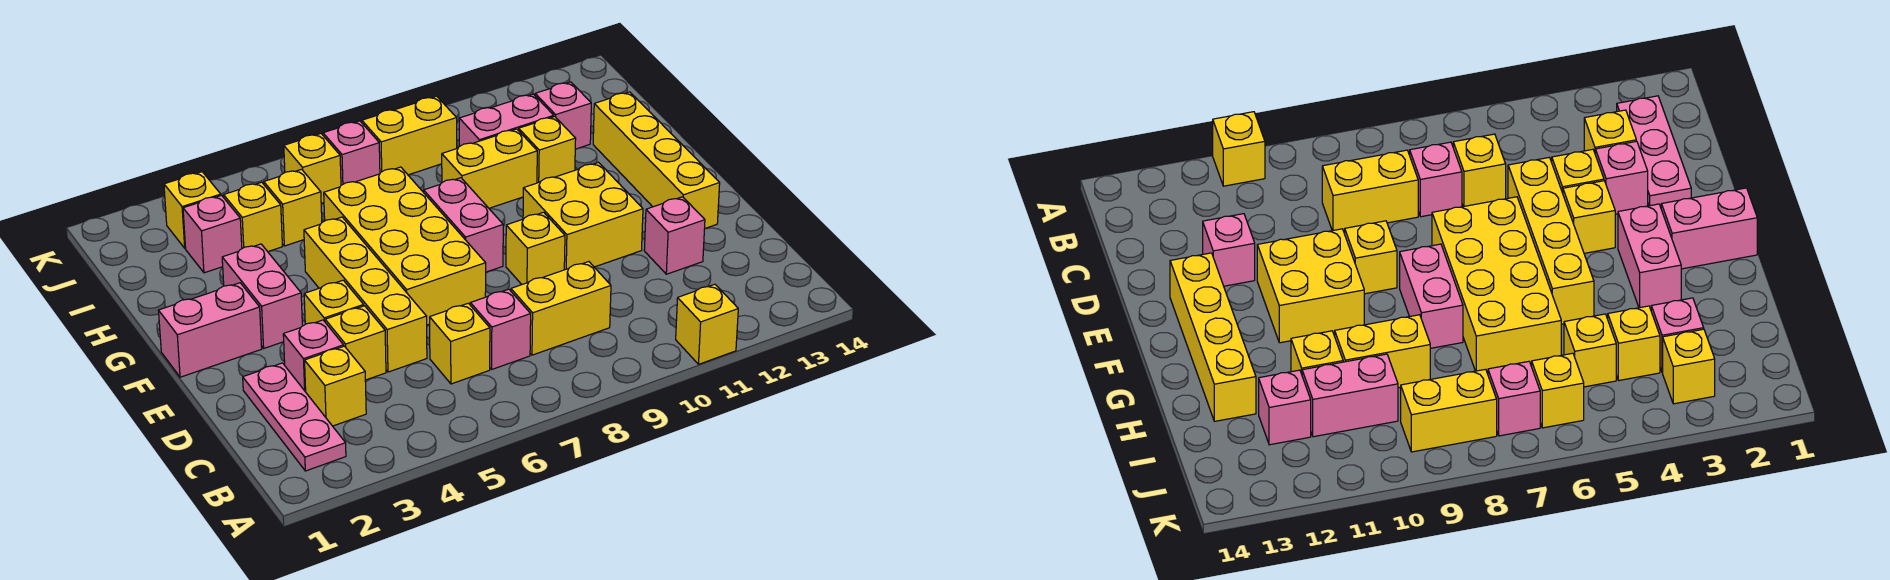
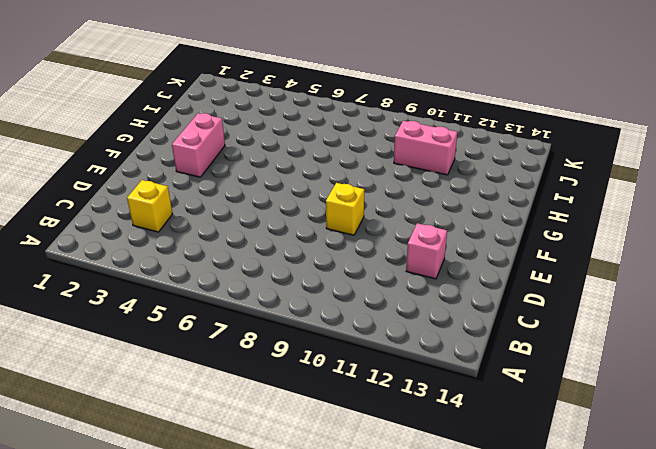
none -> yellow 1x1 brick [676,284,738,364]
none -> pink 1x3 plate [243,363,346,471]
none -> yellow 1x1 brick [430,303,490,384]

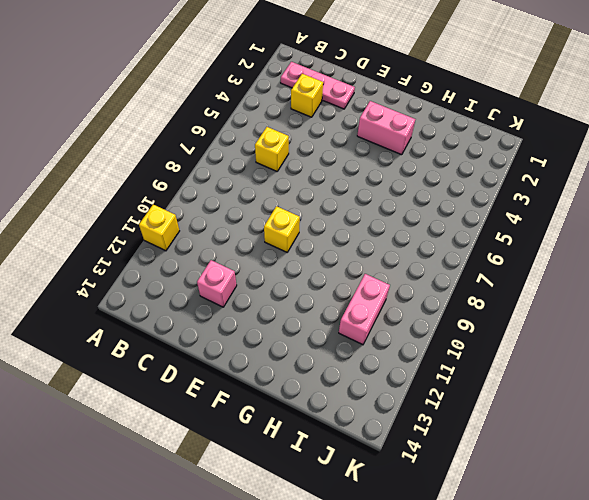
none -> pink 1x1 brick [470,289,531,369]
none -> yellow 1x2 brick [511,262,611,355]
none -> pink 1x1 brick [283,320,344,392]

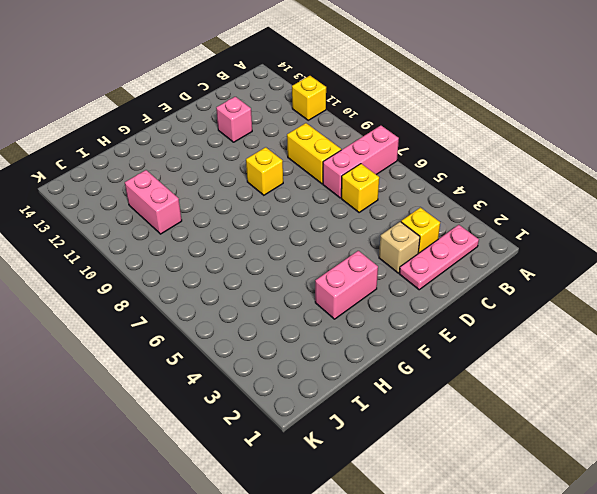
pink 1x3 brick [323,126,399,198] -> pink 1x1 brick [470,289,531,369]
tan 1x1 brick [379,222,420,273] -> pink 1x1 brick [283,320,344,392]
none -> yellow 1x1 brick [325,306,386,380]
none -> yellow 1x4 brick [304,217,427,372]
none -> yellow 1x1 brick [304,280,364,324]

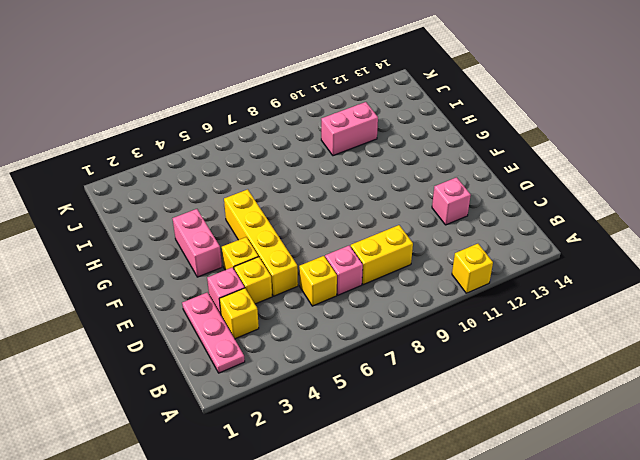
none -> yellow 2x4 brick [324,167,486,325]
none -> yellow 1x1 brick [506,212,565,284]
none -> yellow 2x2 brick [523,162,643,270]

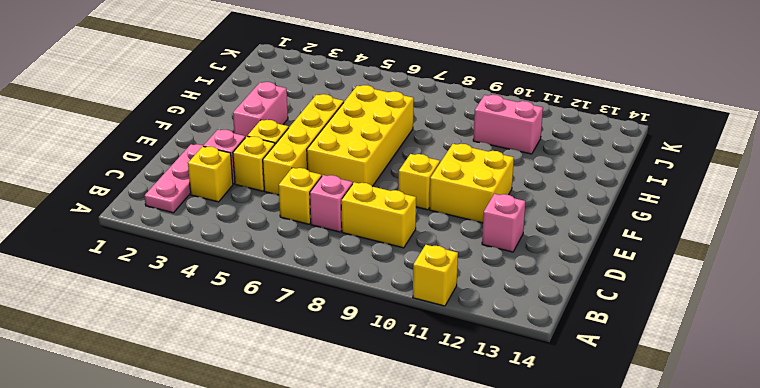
none -> yellow 1x4 brick [593,92,720,229]
none -> pink 1x2 brick [159,283,262,377]
none -> pink 1x2 brick [424,178,503,272]

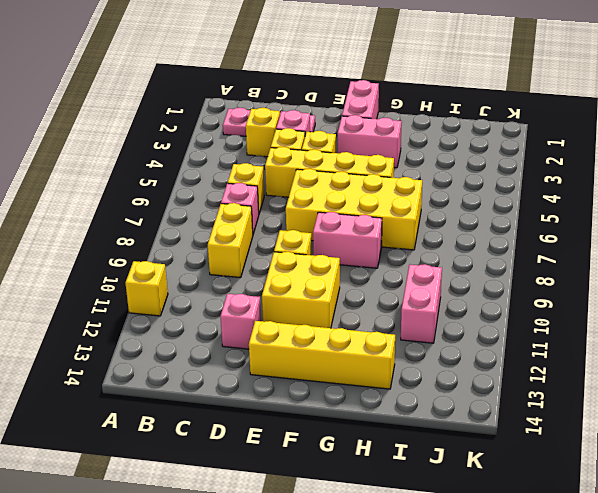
none -> yellow 1x2 brick [442,129,537,208]
none -> yellow 1x1 brick [519,117,576,183]
none -> pink 1x1 brick [183,195,242,273]

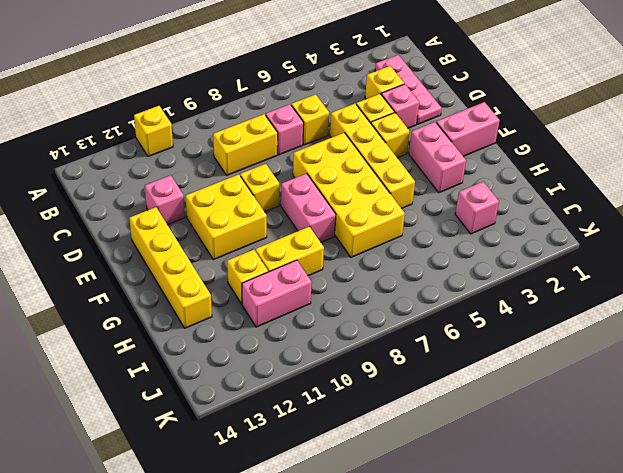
none -> yellow 1x1 brick [224,182,282,252]
none -> yellow 1x1 brick [264,169,322,246]
none -> pink 1x1 brick [535,82,591,149]

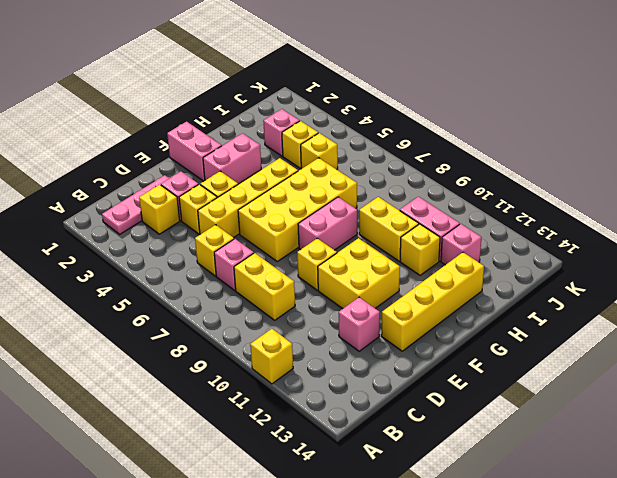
none -> yellow 1x1 brick [164,172,221,248]
none -> yellow 1x1 brick [284,134,341,203]
none -> pink 1x1 brick [323,121,380,185]

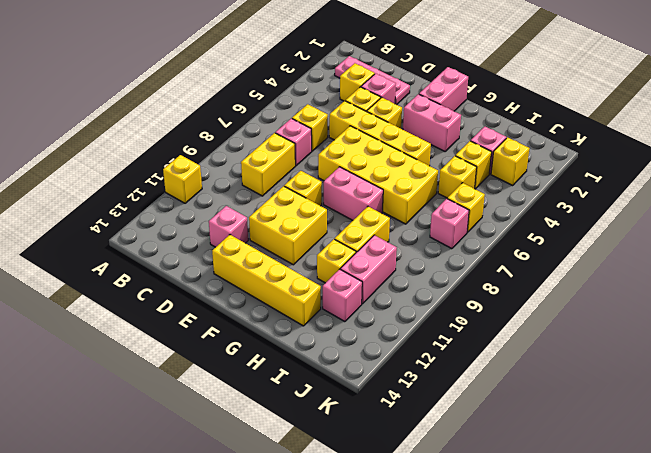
none -> yellow 1x2 brick [362,96,457,175]

